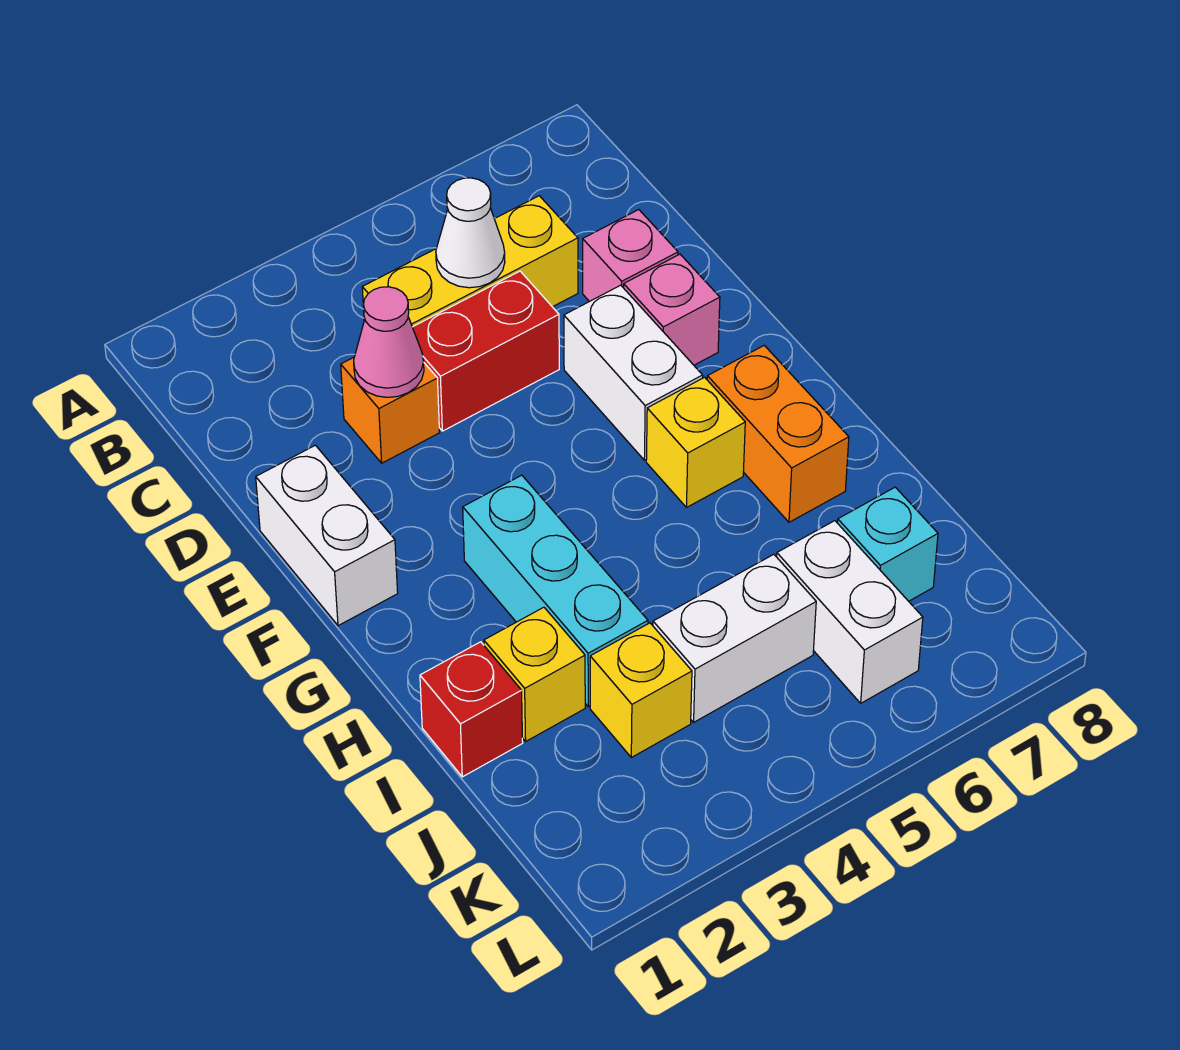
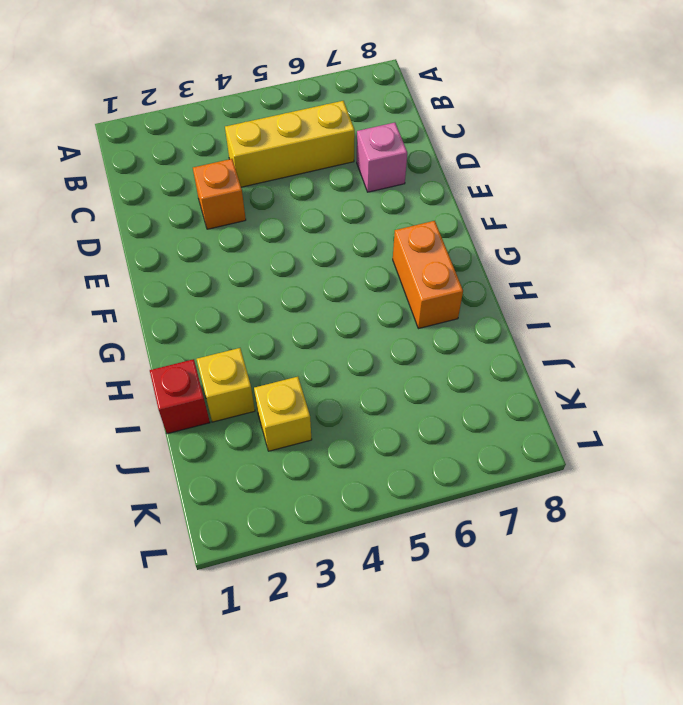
none -> red 1x2 brick [413,271,559,431]
none -> white 1x2 brick [256,445,398,626]
none -> white 1x2 brick [564,285,703,460]

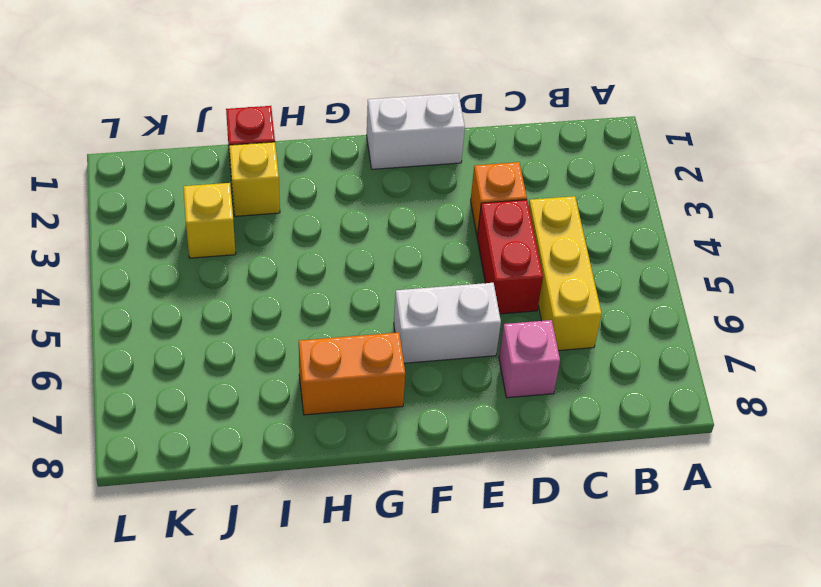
none -> pink 1x1 brick [624,254,720,365]
none -> cyan 1x3 brick [463,475,648,707]
none -> yellow 1x1 brick [646,377,745,508]

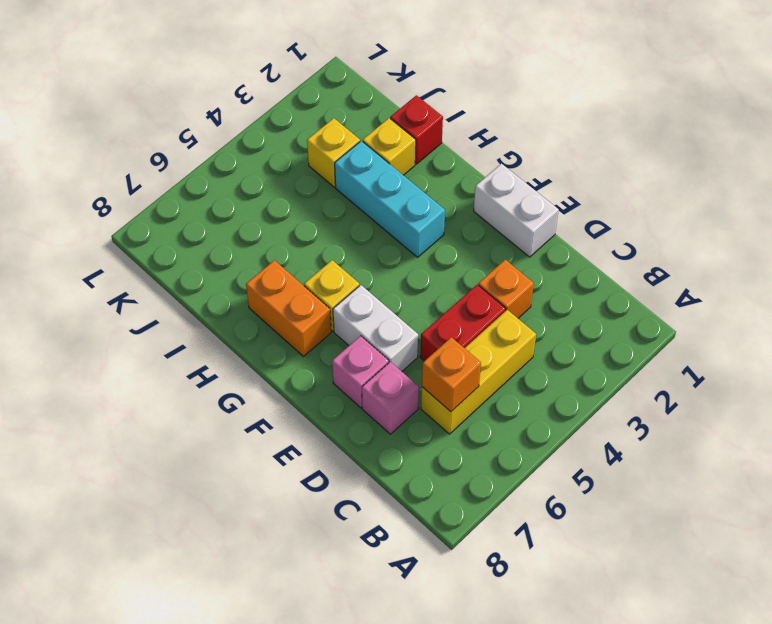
orange 1x1 brick [422,337,481,412] -> none
none -> white 1x2 brick [653,554,816,722]
none -> white 1x2 brick [777,521,923,703]
none -> cyan 1x1 brick [838,487,938,601]

